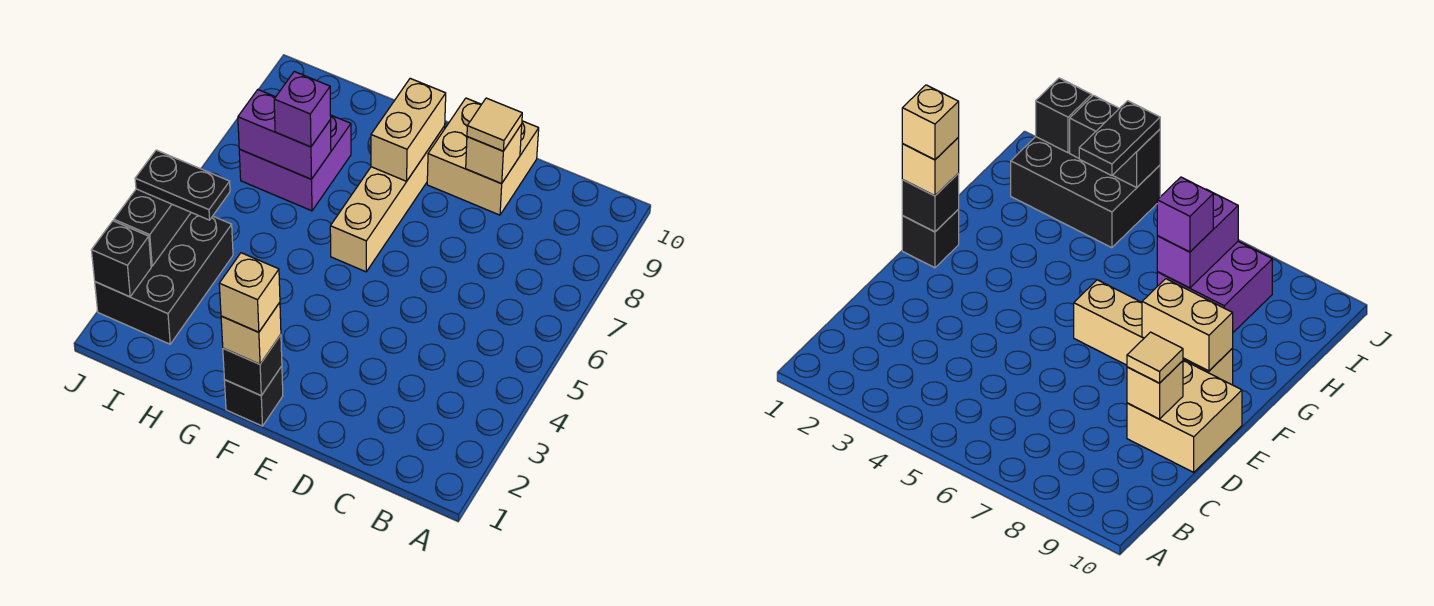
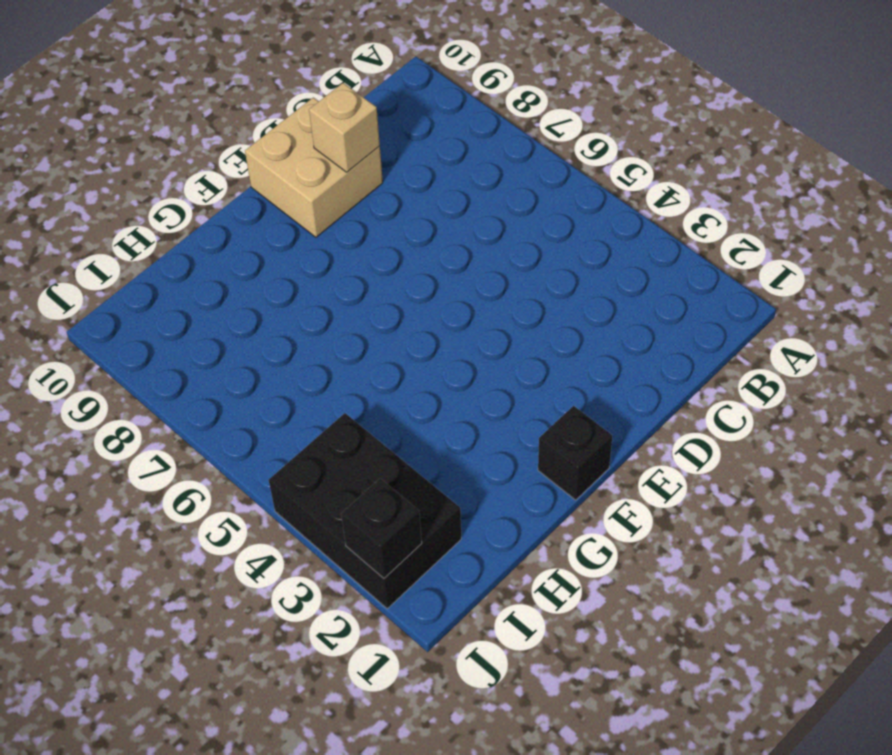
none -> tan 1x4 brick [330,126,445,272]
none -> purple 2x2 brick [239,115,351,211]
none -> black 1x1 brick [223,335,282,395]

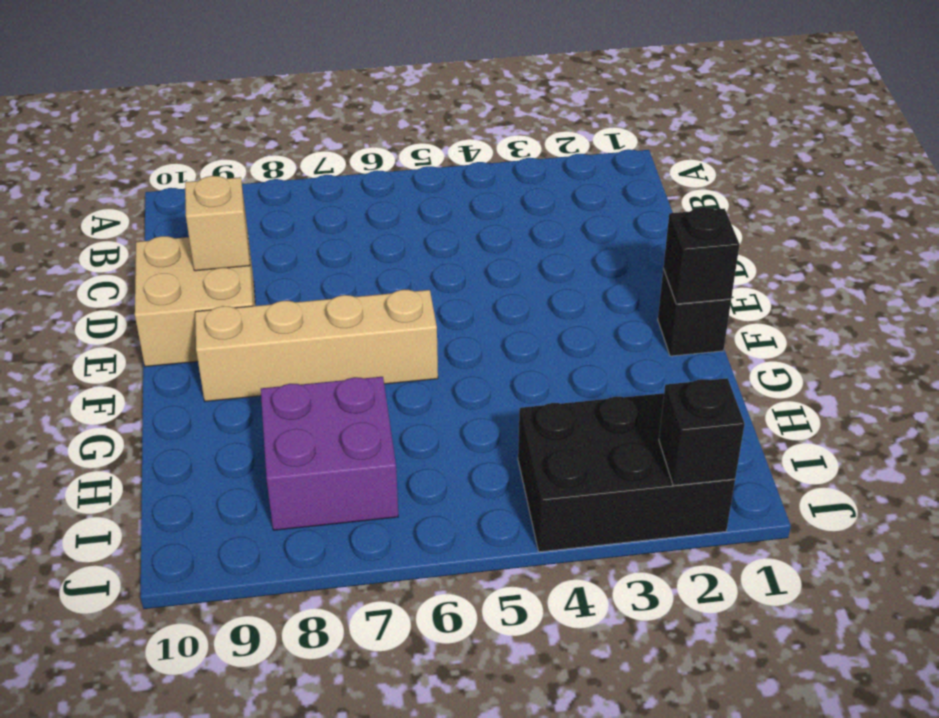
none -> tan 1x2 brick [371,78,446,181]
none -> purple 1x2 brick [238,90,331,179]
none -> black 1x2 brick [114,189,191,266]

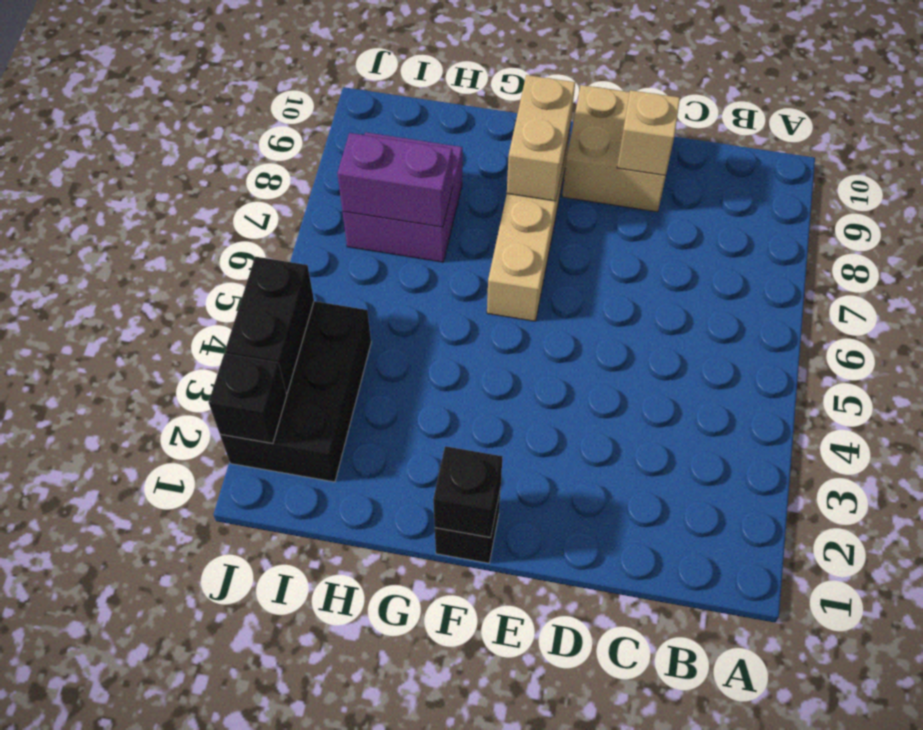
none -> tan 1x1 tile [467,98,522,151]
none -> tan 1x1 brick [221,303,281,364]
none -> purple 1x1 brick [274,72,331,147]

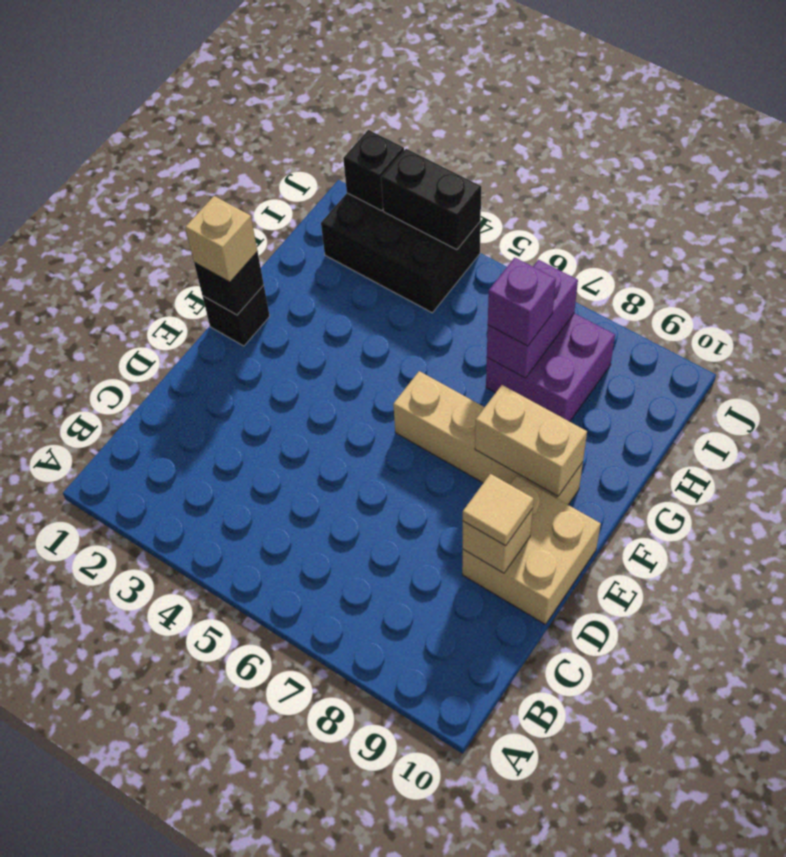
none -> black 1x2 plate [135,150,230,220]
none -> tan 1x1 brick [219,253,280,332]

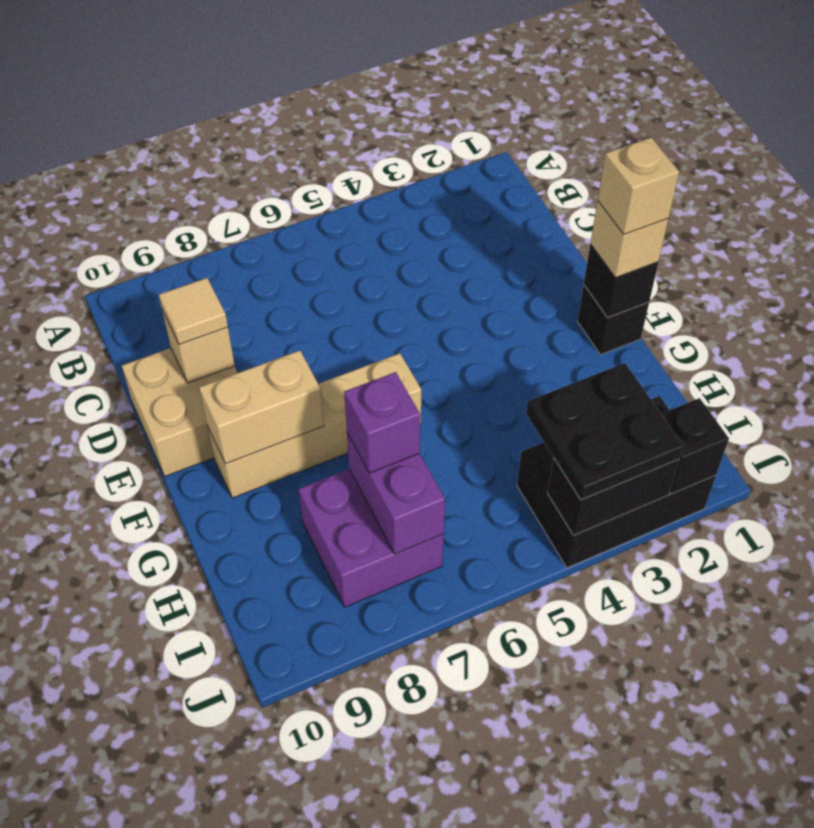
black 2x2 plate [526,363,684,500] -> black 1x2 plate [135,150,230,220]

